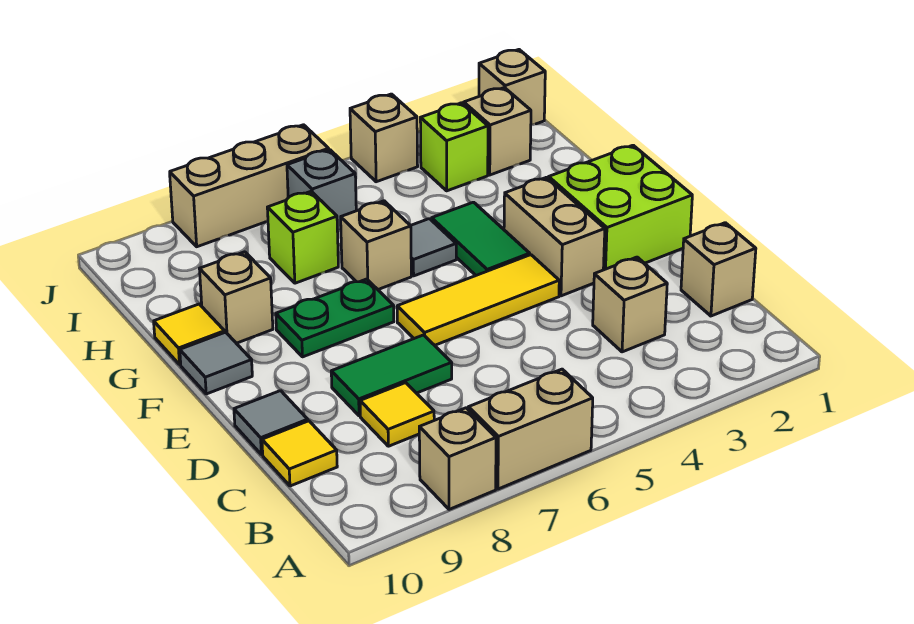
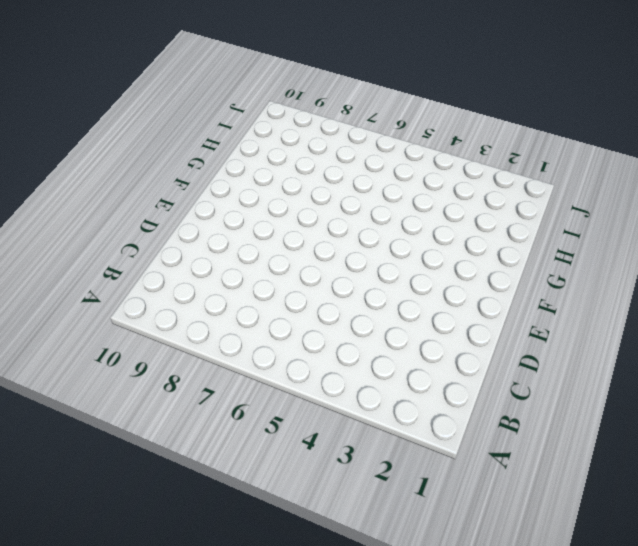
none -> tan 1x2 brick [468,369,593,489]
none -> tan 1x1 brick [419,408,496,509]
none -> tan 1x1 brick [681,223,756,316]

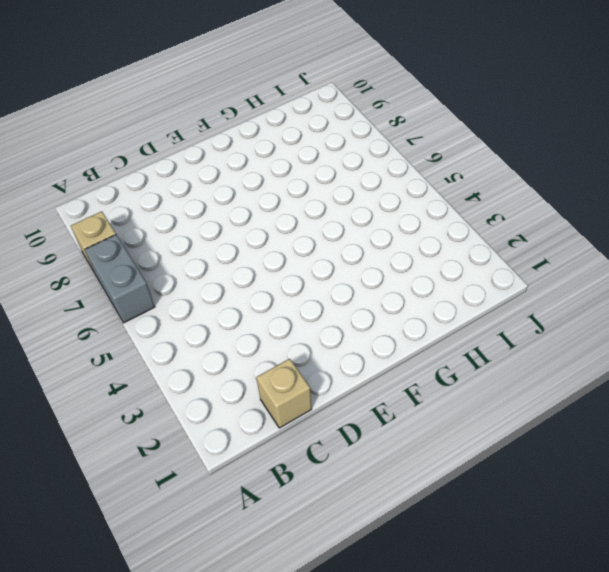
grey 1x2 brick [85,235,155,323] -> tan 1x2 brick [468,369,593,489]
none -> tan 1x1 brick [593,257,667,352]
none -> yellow 1x1 tile [360,383,434,446]
none -> yellow 1x1 tile [262,421,337,486]

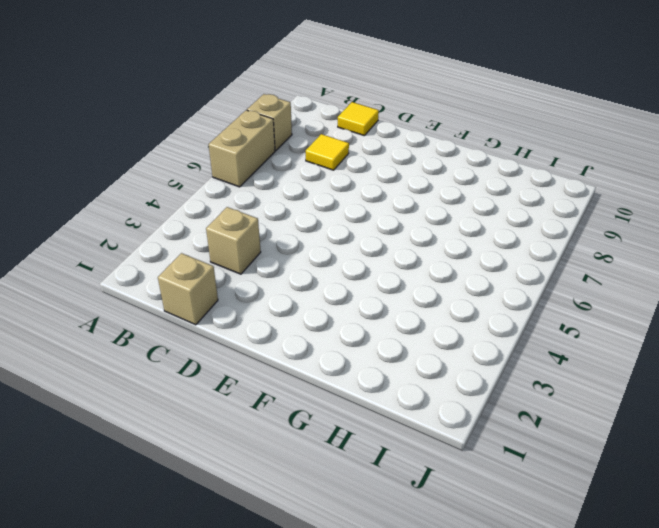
none -> green 1x2 tile [331,335,452,416]
none -> grey 1x1 tile [234,391,308,455]
none -> lime 2x2 brick [549,145,692,270]

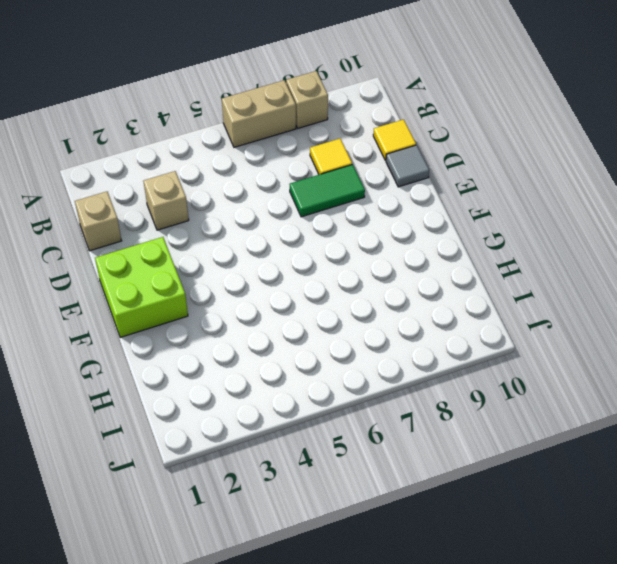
none -> tan 1x2 brick [504,177,605,296]
none -> yellow 1x3 tile [397,255,559,345]
none -> green 1x2 tile [432,202,530,275]

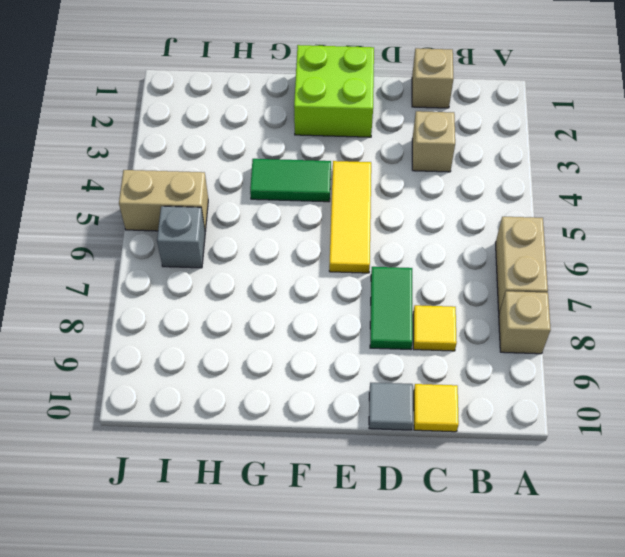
tan 1x2 brick [119,170,208,231] -> tan 1x2 brick moved to [504,177,605,296]
none -> green 1x2 plate [276,279,394,357]
none -> grey 1x1 tile [180,332,252,394]
none -> grey 1x1 tile [411,219,456,276]

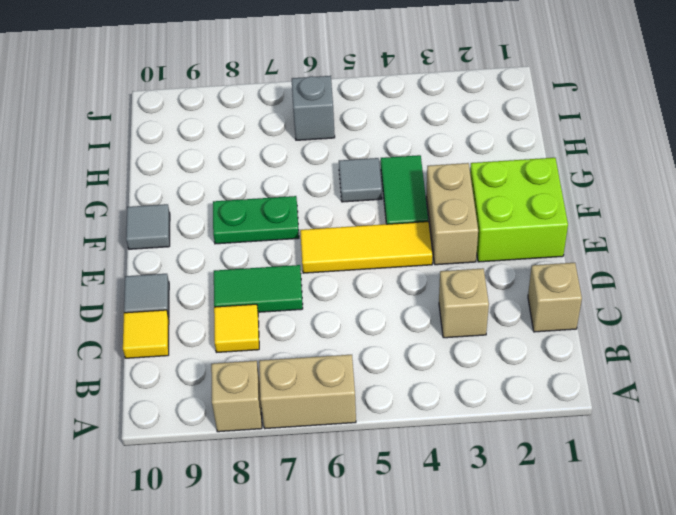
none -> tan 1x1 brick [341,201,411,289]
none -> tan 1x1 brick [200,252,273,343]
none -> yellow 1x1 tile [154,304,225,365]

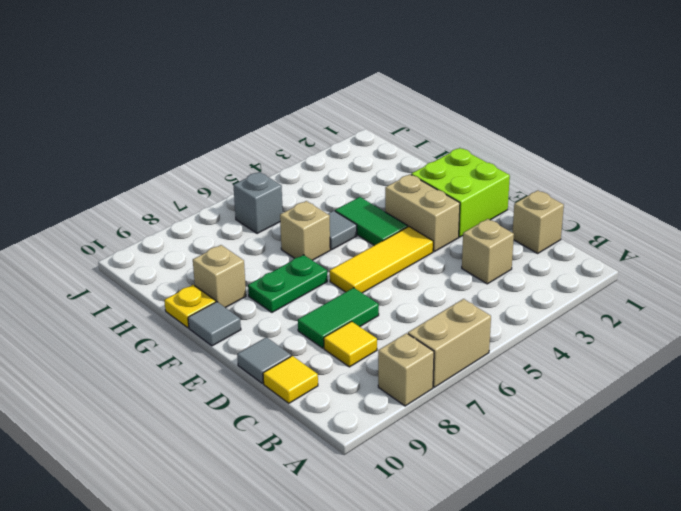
yellow 1x1 plate [164,285,216,328] -> yellow 1x1 tile [154,304,225,365]
none -> lime 1x1 brick [267,191,338,283]
none -> tan 1x1 brick [464,88,531,175]
none -> lime 1x1 brick [420,103,488,191]

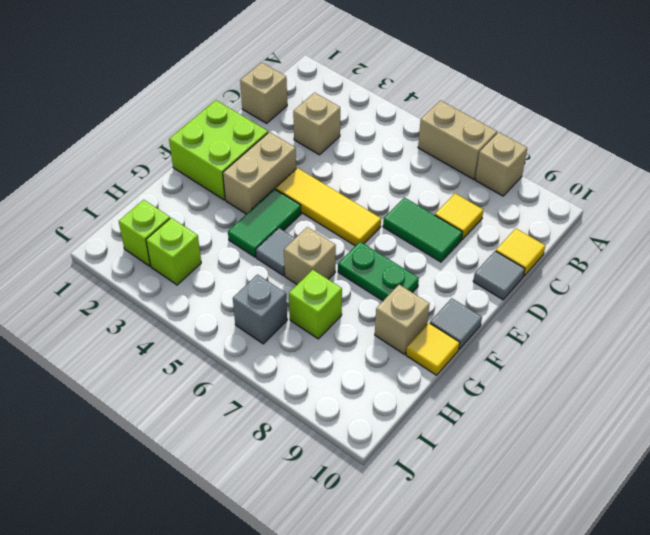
lime 1x1 brick [119,200,170,266] -> tan 1x1 brick [464,88,531,175]
none -> tan 1x1 brick [479,50,545,125]
none -> tan 1x1 brick [350,94,418,182]
none -> tan 1x3 brick [170,125,329,247]

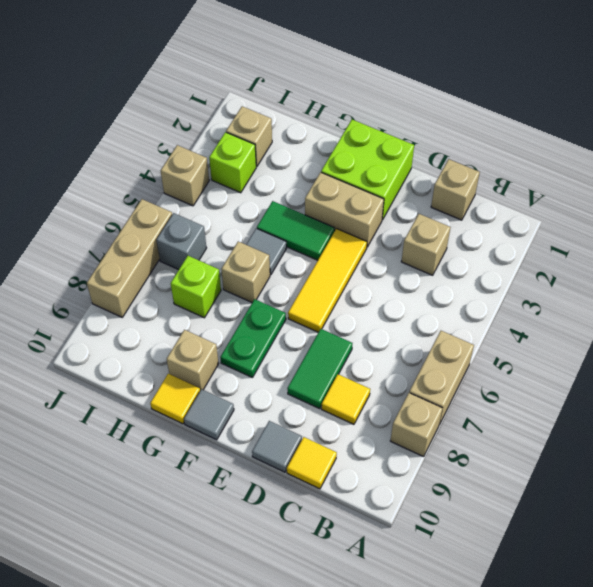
none -> tan 1x1 brick [479,50,545,125]

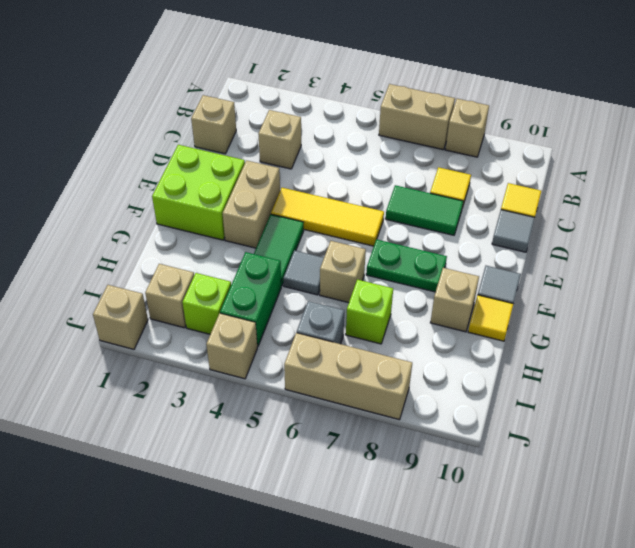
green 1x2 brick [220,252,281,347] -> none

